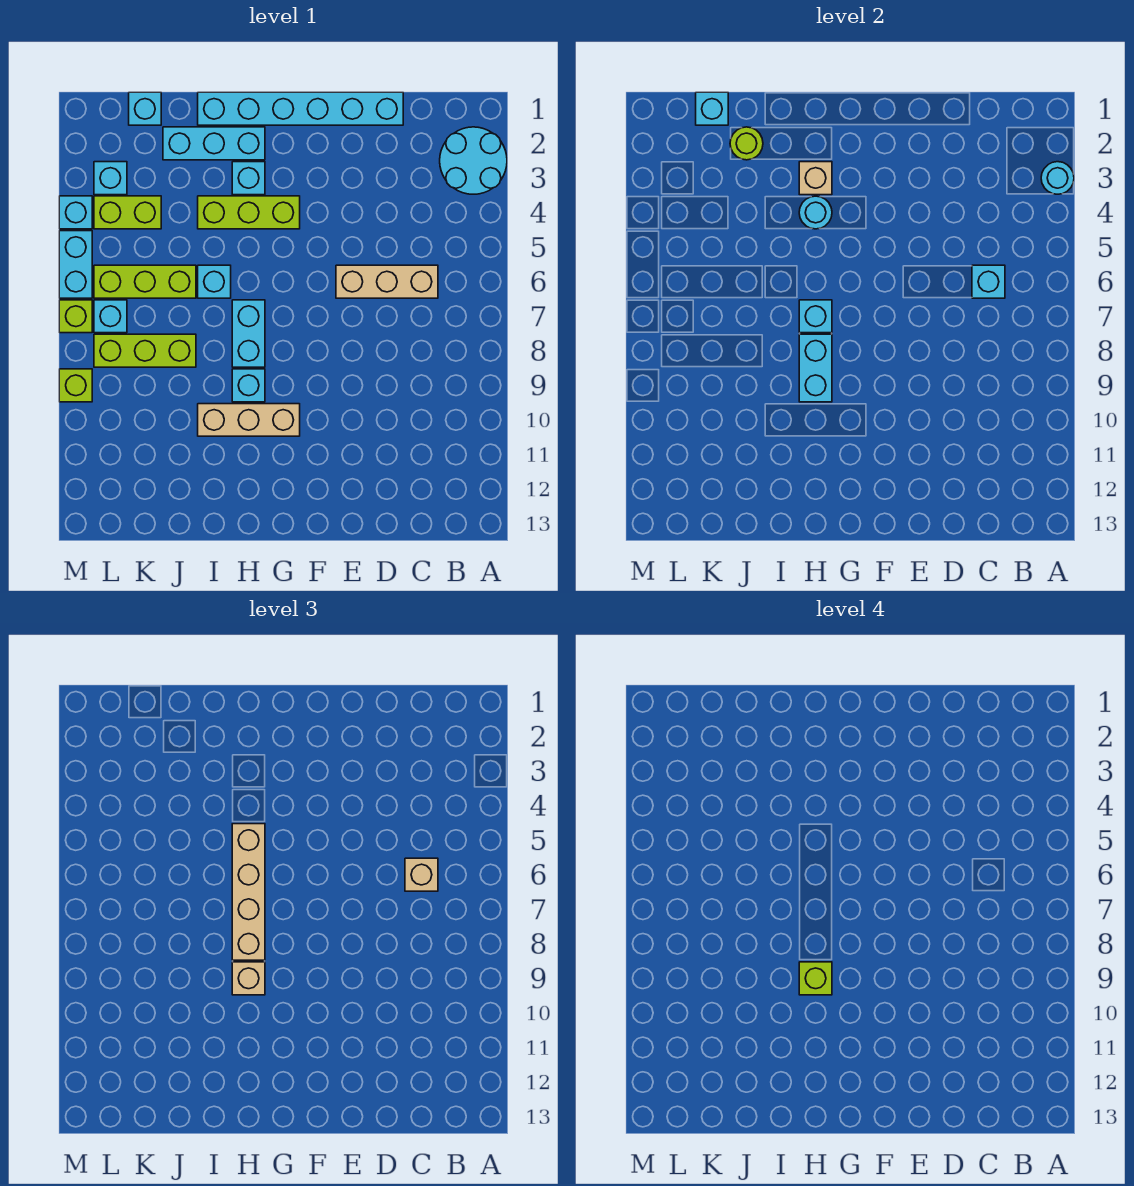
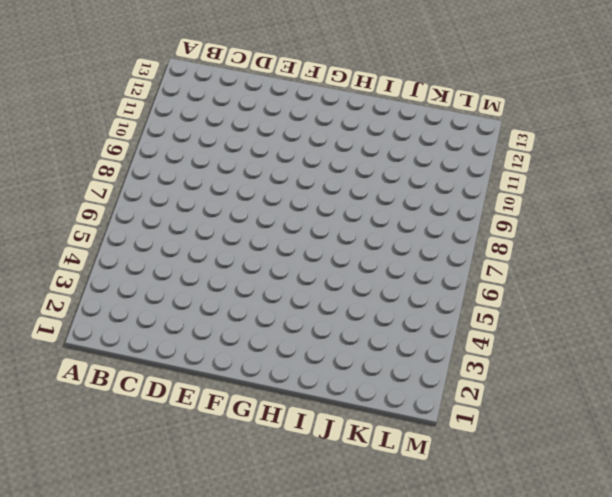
none -> cyan 2x2 round brick [440,127,507,194]
none -> tan 1x3 brick [336,265,438,298]
none -> cyan 1x6 brick [198,92,403,125]
none -> lime 1x3 brick [198,196,300,229]

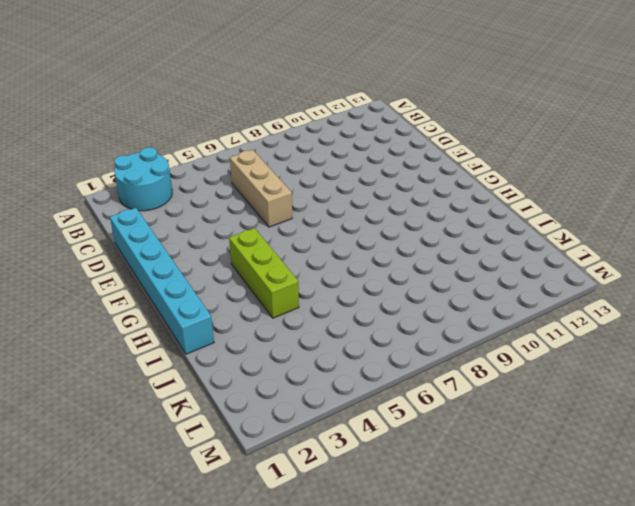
none -> tan 1x3 brick [198,404,300,436]
none -> cyan 1x3 brick [163,127,265,160]
none -> cyan 1x1 brick [232,162,265,195]
none -> cyan 1x2 brick [232,300,265,367]

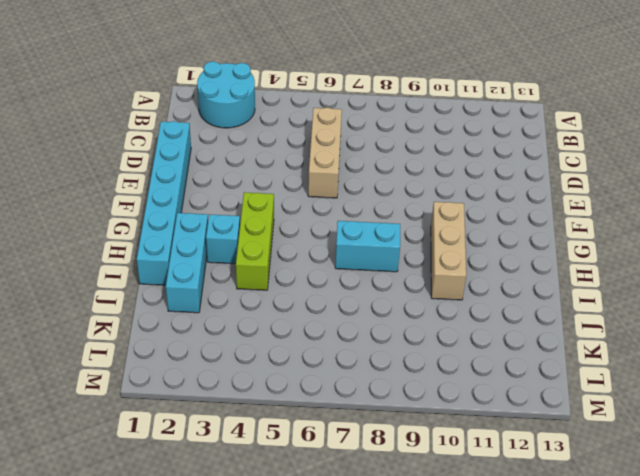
none -> cyan 1x1 brick [232,369,265,402]
none -> cyan 1x1 brick [198,265,231,298]
none -> lime 1x3 brick [94,265,196,298]
none -> lime 1x3 brick [94,334,196,367]

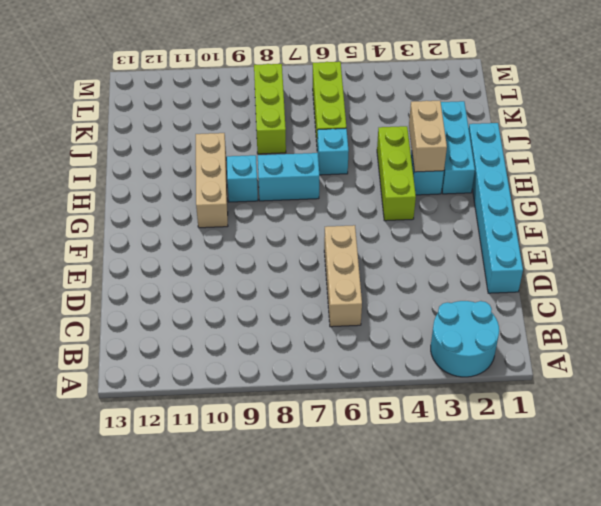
tan 1x2 brick [409,101,447,172] -> tan 1x1 brick [799,162,832,195]
none -> cyan 1x1 brick [129,92,161,125]
none -> lime 1x2 brick [94,196,161,229]
none -> cyan 1x1 brick [94,162,127,195]
none -> cyan 1x1 brick [94,300,127,333]

